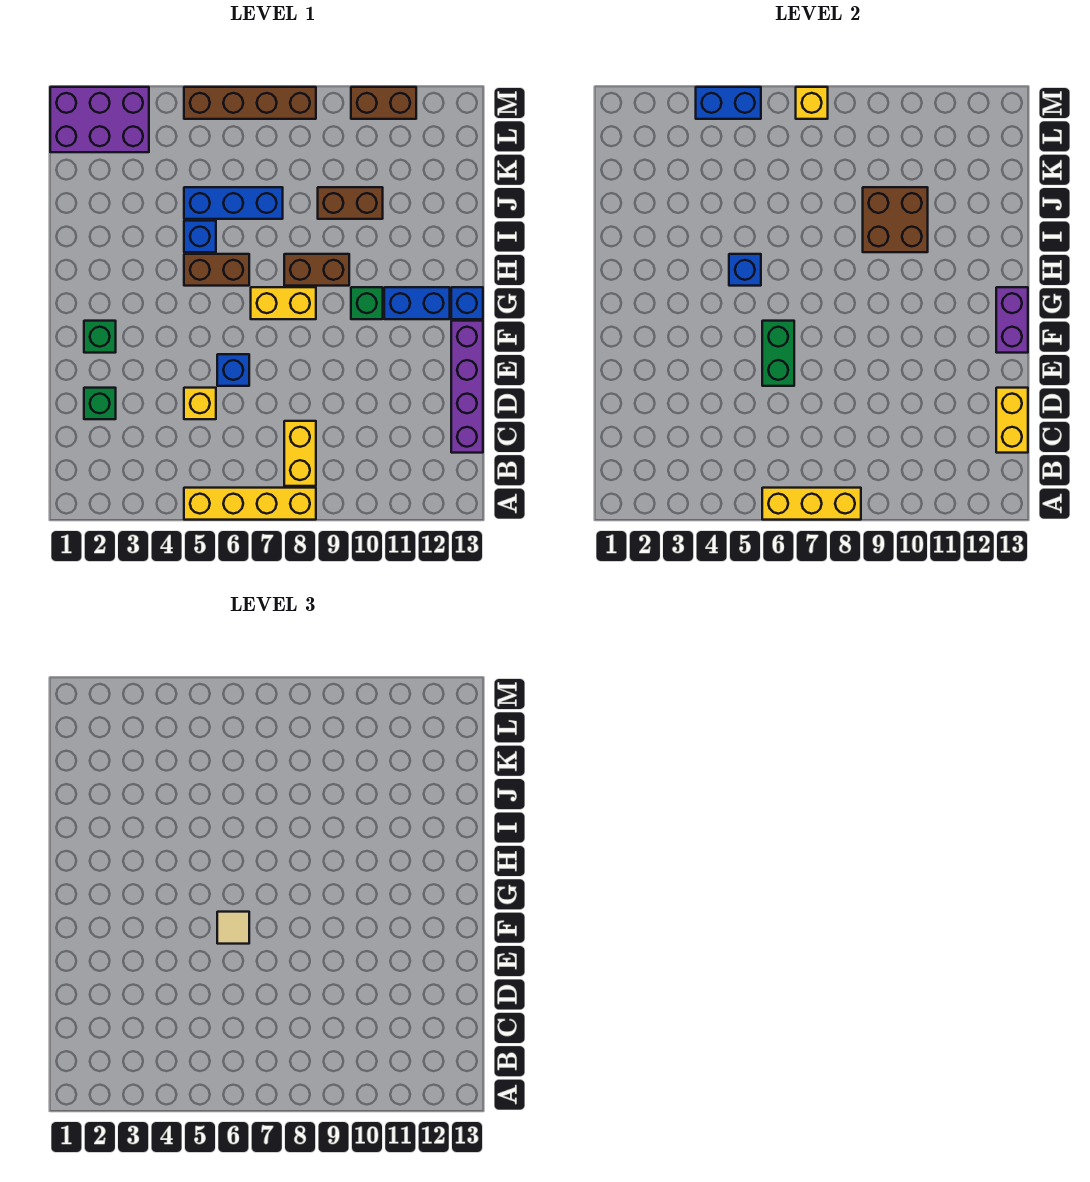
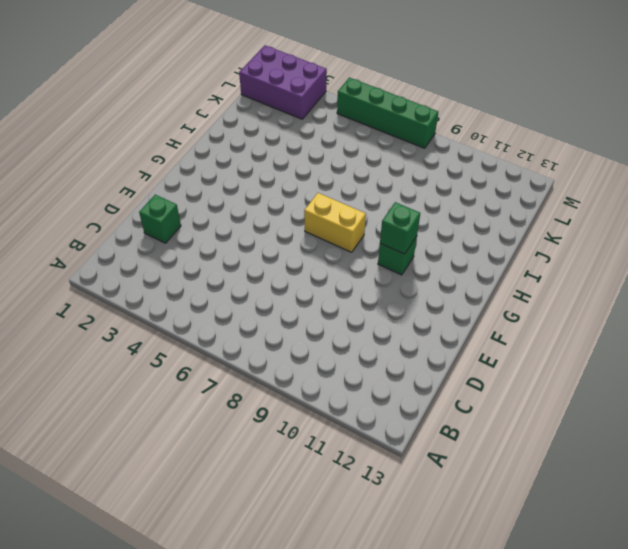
green 1x1 brick [380,202,420,254] -> green 1x1 brick moved to [84,321,116,353]
green 1x4 brick [337,78,438,148] -> brown 1x4 brick [184,87,316,119]
none -> yellow 1x4 brick [184,488,316,520]
none -> yellow 1x2 brick [284,421,316,486]
none -> purple 1x4 brick [451,321,483,453]

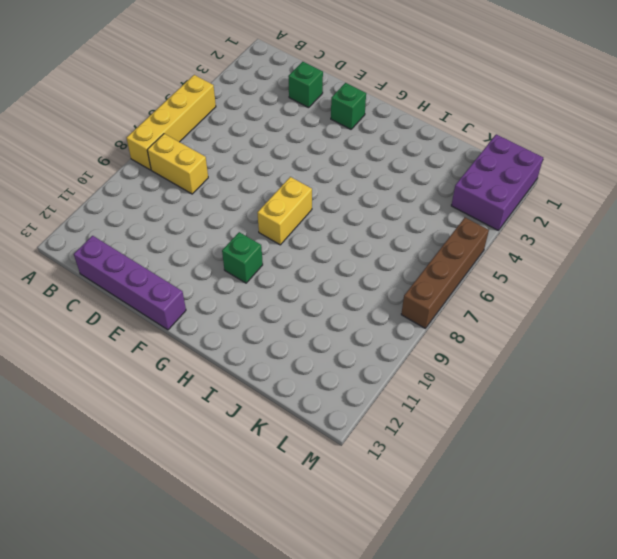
none -> yellow 1x1 brick [184,388,216,419]
none -> blue 1x1 brick [217,354,249,386]
none -> blue 1x2 brick [384,287,450,319]

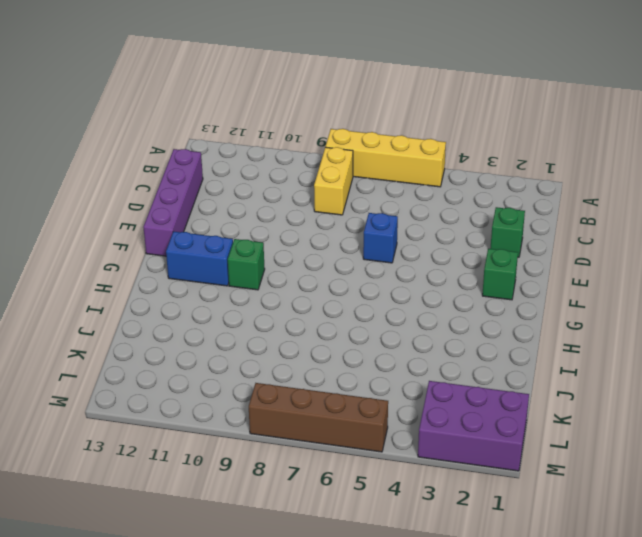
none -> yellow 1x1 brick [184,388,216,419]
none -> yellow 1x2 brick [251,287,316,319]
none -> blue 1x1 brick [451,287,483,319]

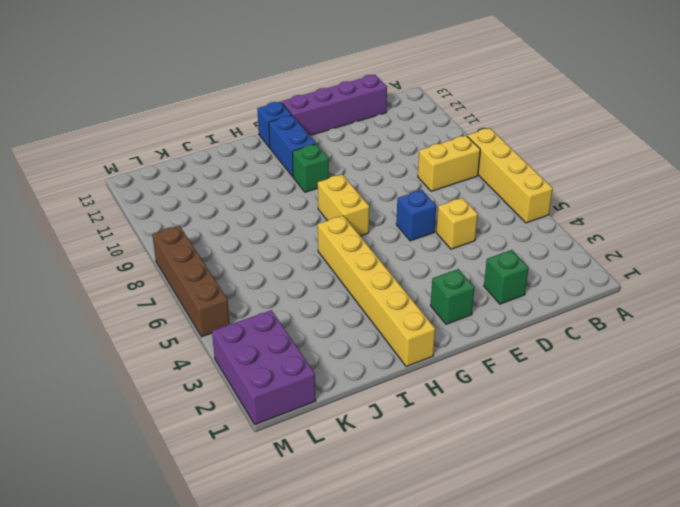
yellow 1x6 brick [318,216,435,367] -> brown 1x2 brick [184,254,249,286]
none -> brown 1x2 brick [284,254,349,286]
none -> blue 1x1 brick [184,221,216,252]
none -> blue 1x3 brick [184,187,283,219]

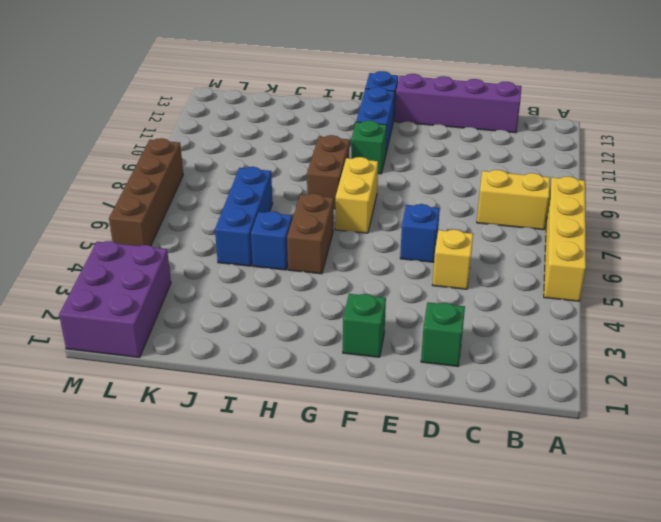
none -> brown 1x2 brick [318,187,383,219]
none -> brown 1x2 brick [351,87,416,119]
none -> yellow 1x3 brick [762,488,861,520]

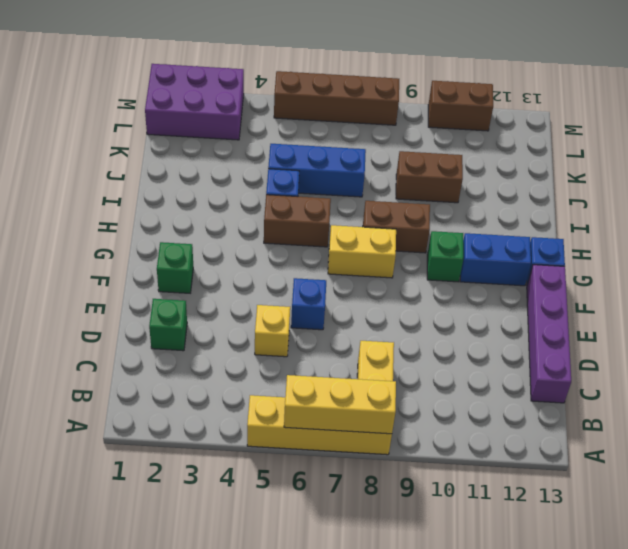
none -> yellow 1x2 brick [996,388,1028,453]
none -> green 1x2 brick [762,321,794,386]
none -> purple 1x2 brick [996,287,1028,353]

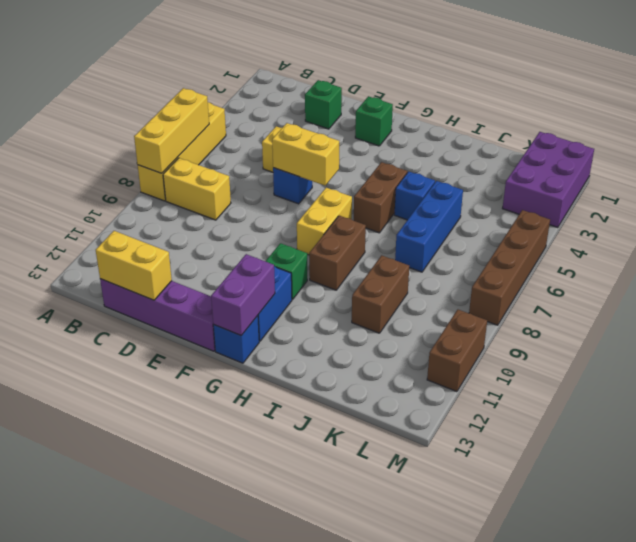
yellow 1x2 brick [272,123,339,186] -> green 1x2 brick [762,321,794,386]
purple 1x2 brick [211,254,275,336] -> purple 1x2 brick turned to [996,287,1028,353]
none -> blue 1x1 brick [729,254,761,286]
none -> brown 2x2 brick [863,187,928,252]
none -> blue 1x2 brick [696,87,761,119]

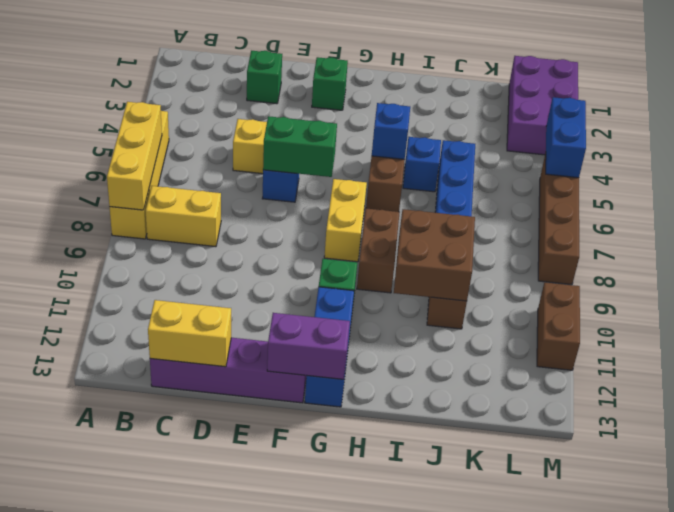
none -> yellow 1x1 brick [796,87,828,119]
none -> tan 1x1 tile [217,912,249,944]

